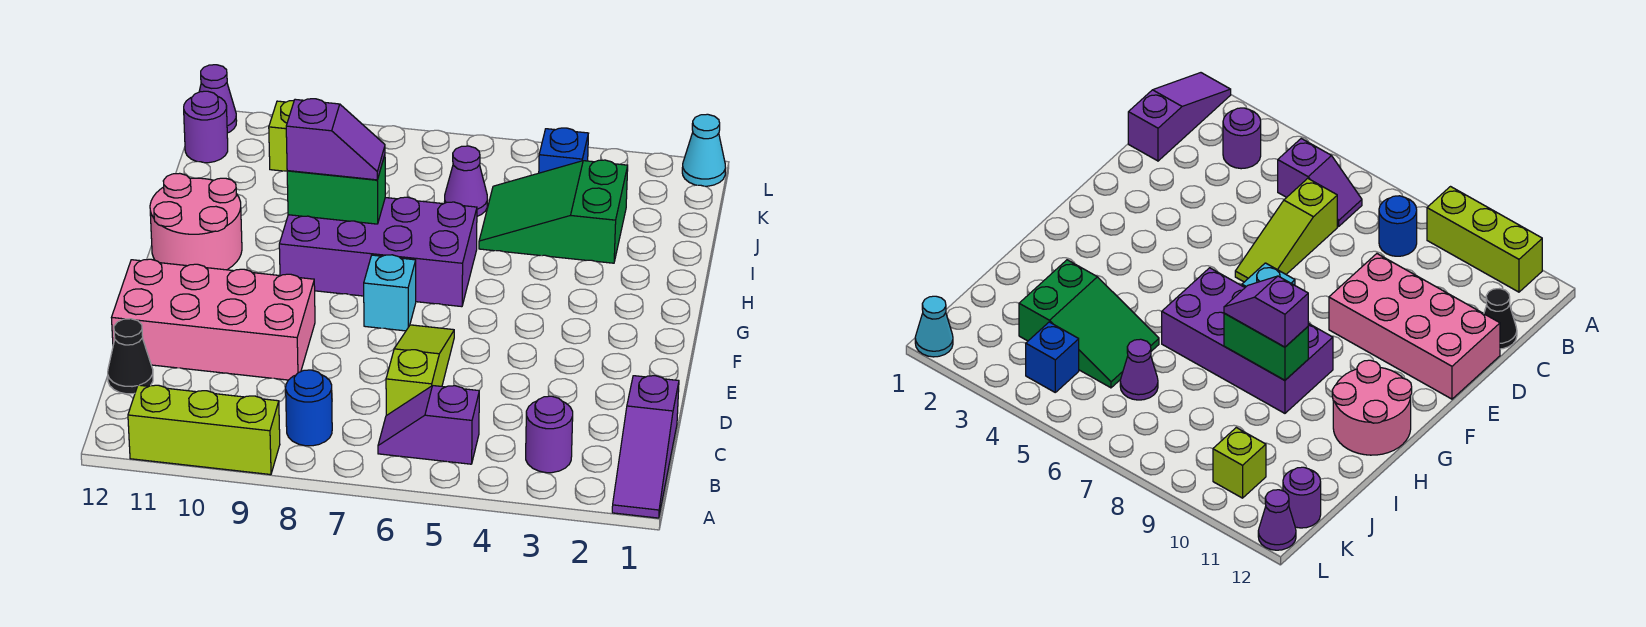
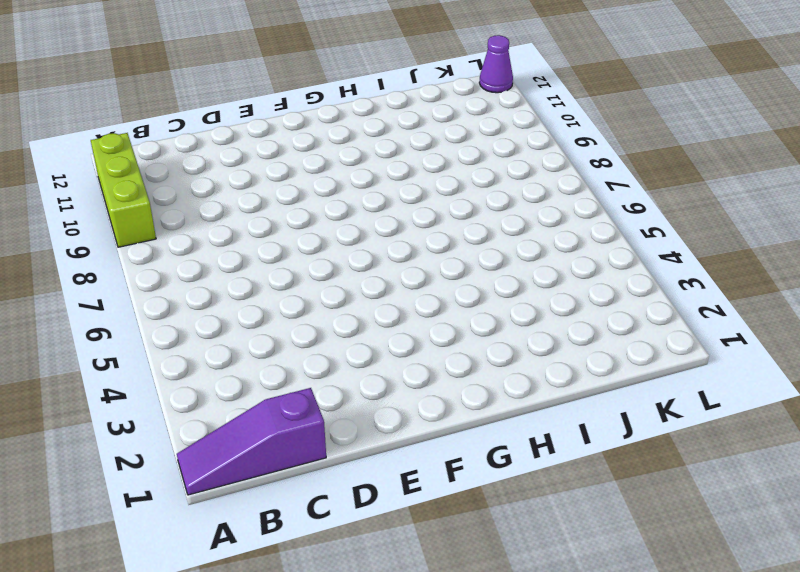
none -> purple 1x1 round brick [526,396,573,473]
none -> purple 1x2 slope [378,386,479,464]
none -> blue 1x1 round brick [286,370,332,446]

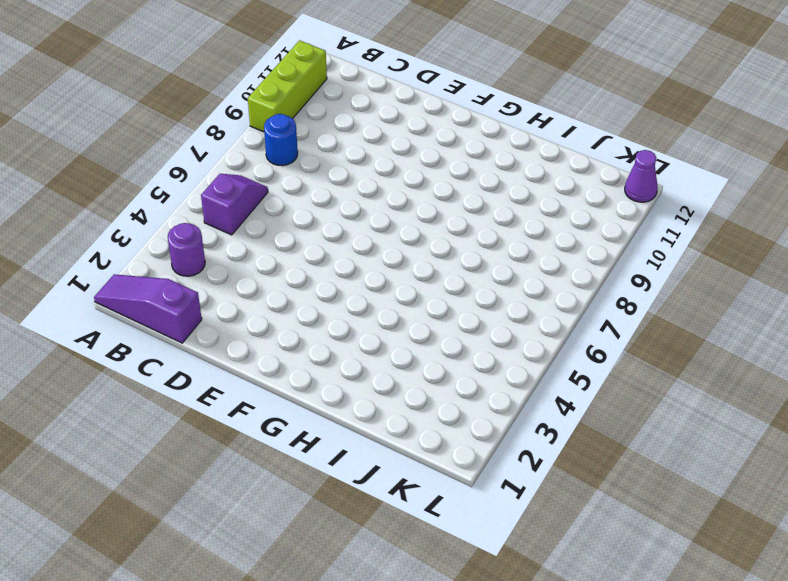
none -> lime 1x3 slope [386,325,454,415]
none -> black 1x1 cone [108,319,153,394]
none -> pink 2x4 brick [111,259,315,380]

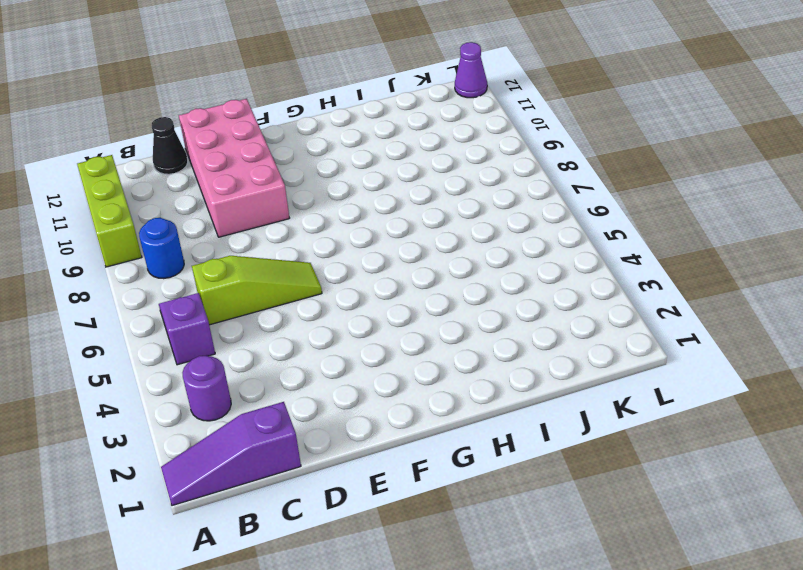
none -> cyan 1x1 brick [364,255,416,331]
none -> purple 2x4 brick [279,197,477,307]
none -> pink 2x2 round brick [150,173,242,270]

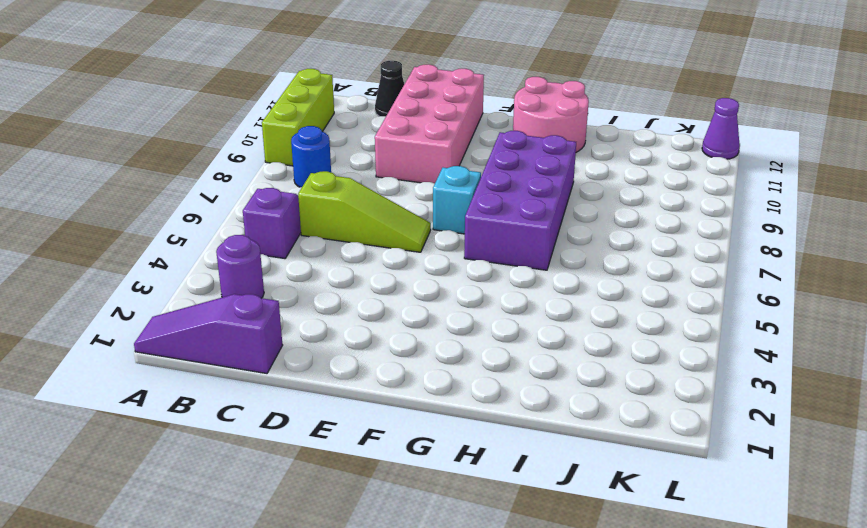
none -> green 2x3 slope [479,160,628,263]
none -> purple 1x1 cone [444,146,488,216]
none -> blue 1x1 brick [539,128,588,173]

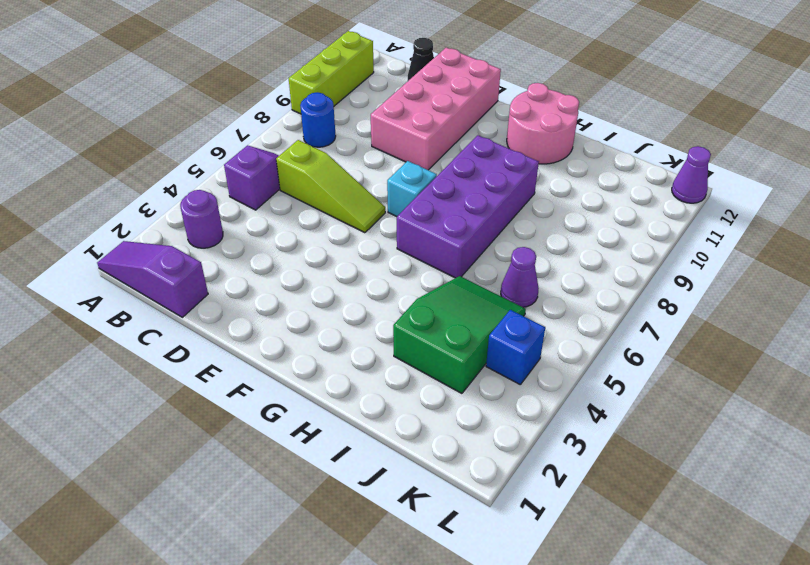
none -> lime 1x1 brick [269,101,294,171]
none -> purple 1x1 round brick [184,91,228,163]
none -> cyan 1x1 cone [682,114,726,186]

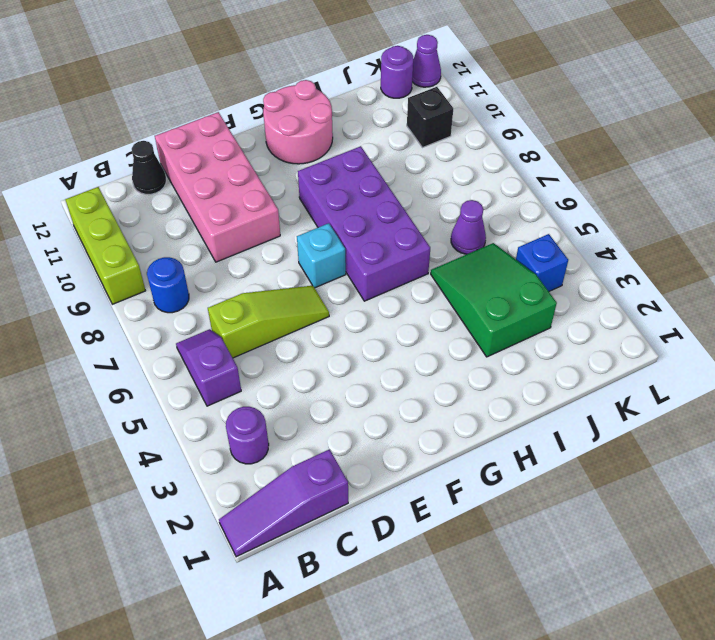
black 1x1 brick [407,87,453,148] -> lime 1x1 brick [269,101,294,171]
none -> cyan 1x1 cone [682,114,726,186]
none -> green 1x2 brick [287,155,385,224]
none -> purple 1x2 slope [286,99,385,180]

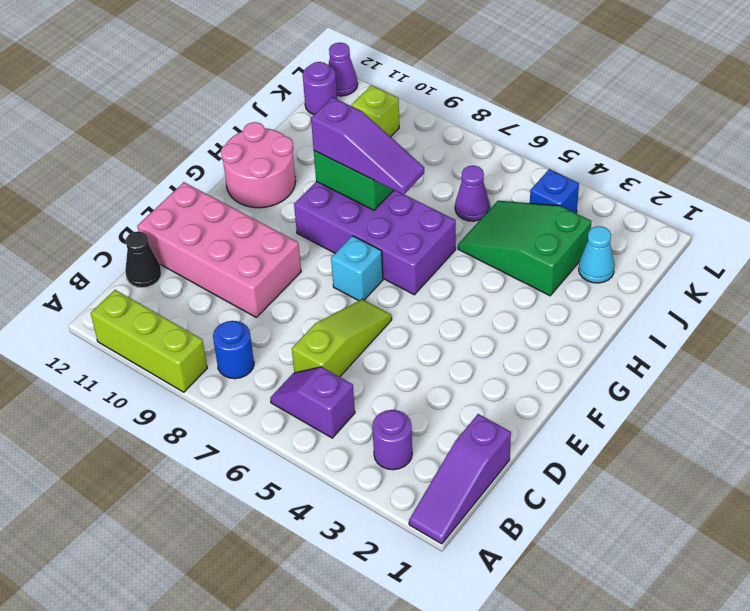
purple 1x3 slope [311,97,424,195] -> purple 1x2 slope [286,99,385,180]
cyan 1x1 cone [579,226,615,283] -> cyan 1x1 cone moved to [682,114,726,186]

